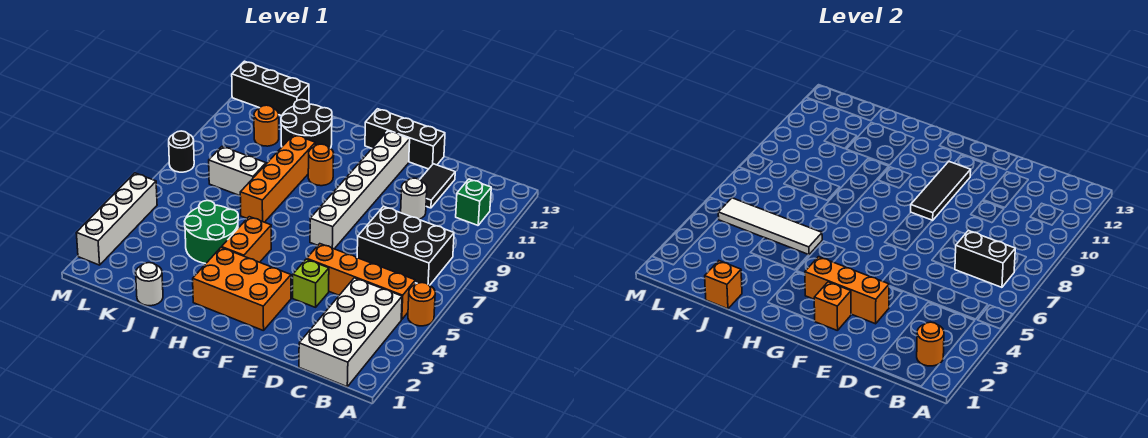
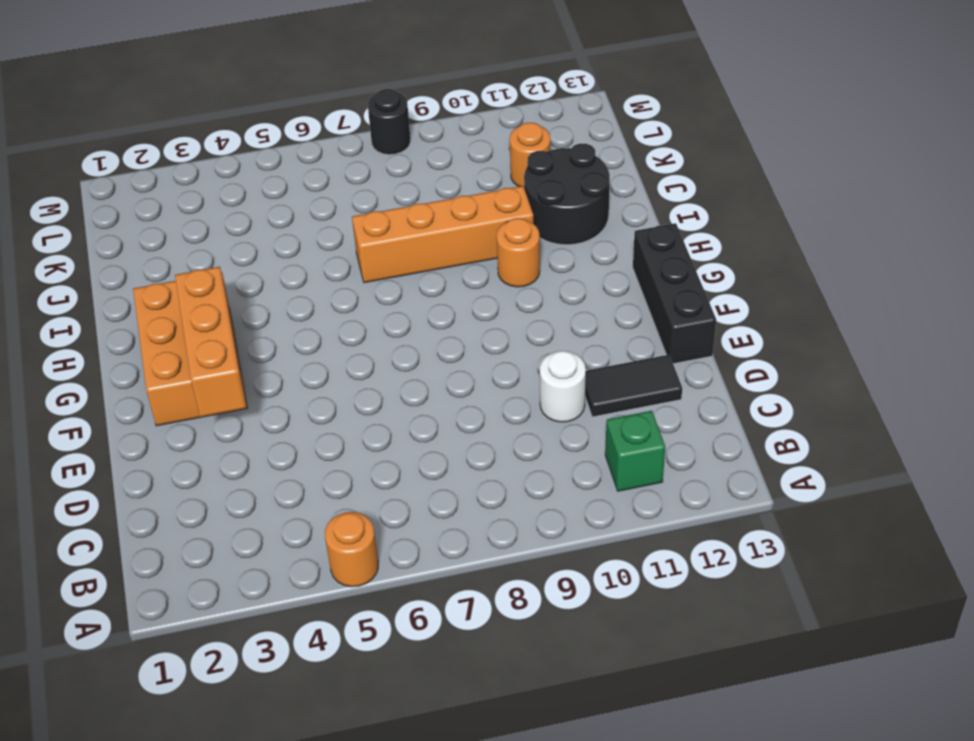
none -> white 2x4 brick [299,278,402,387]
none -> orange 1x4 brick [307,244,415,320]
none -> black 2x3 brick [357,206,454,285]

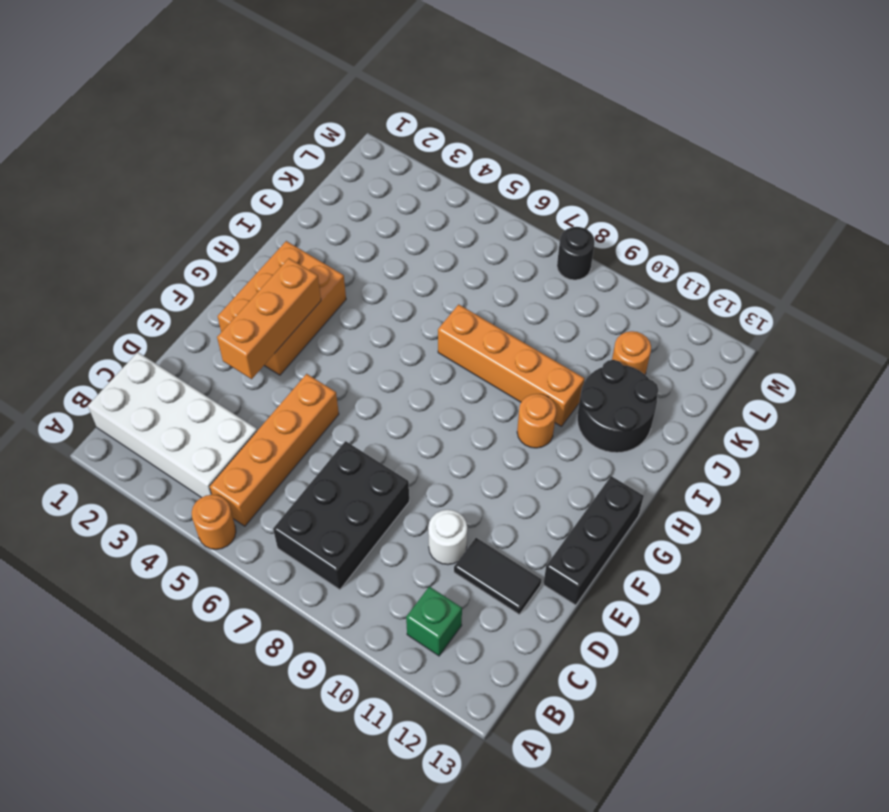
none -> lime 1x1 brick [293,259,329,307]
none -> white 1x6 brick [310,131,410,249]
none -> orange 1x2 brick [222,217,271,262]

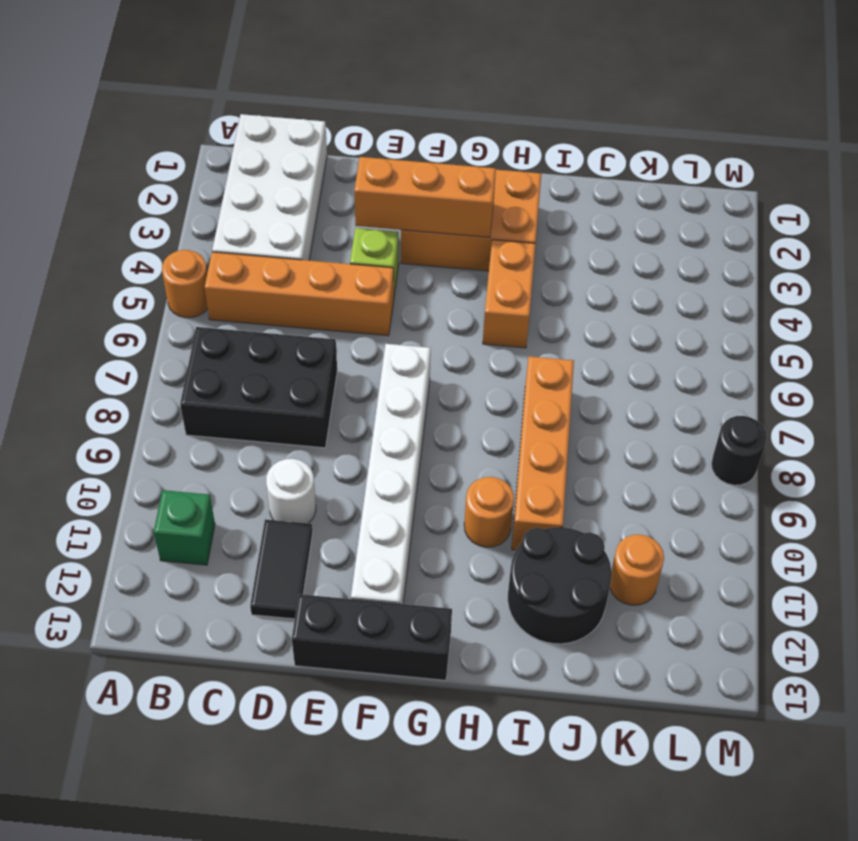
none -> green 2x2 round brick [184,201,238,264]
none -> white 1x1 round brick [136,263,163,306]
none -> white 1x2 brick [209,147,266,196]

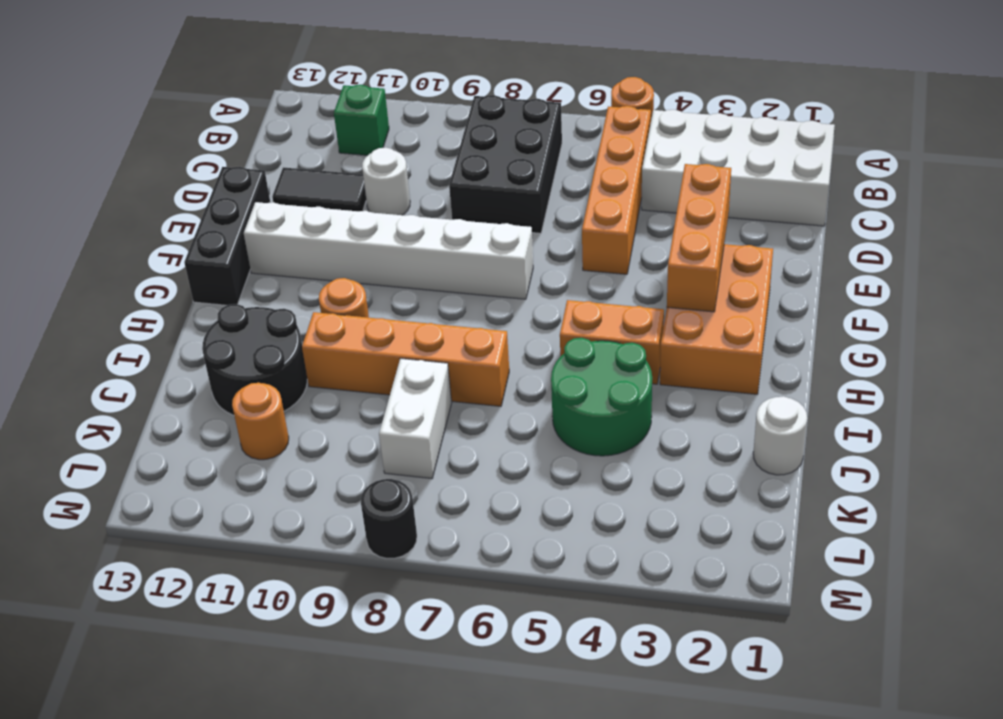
none -> lime 1x1 brick [293,259,329,307]
none -> black 1x3 brick [232,61,309,116]
none -> white 1x4 brick [76,173,157,265]

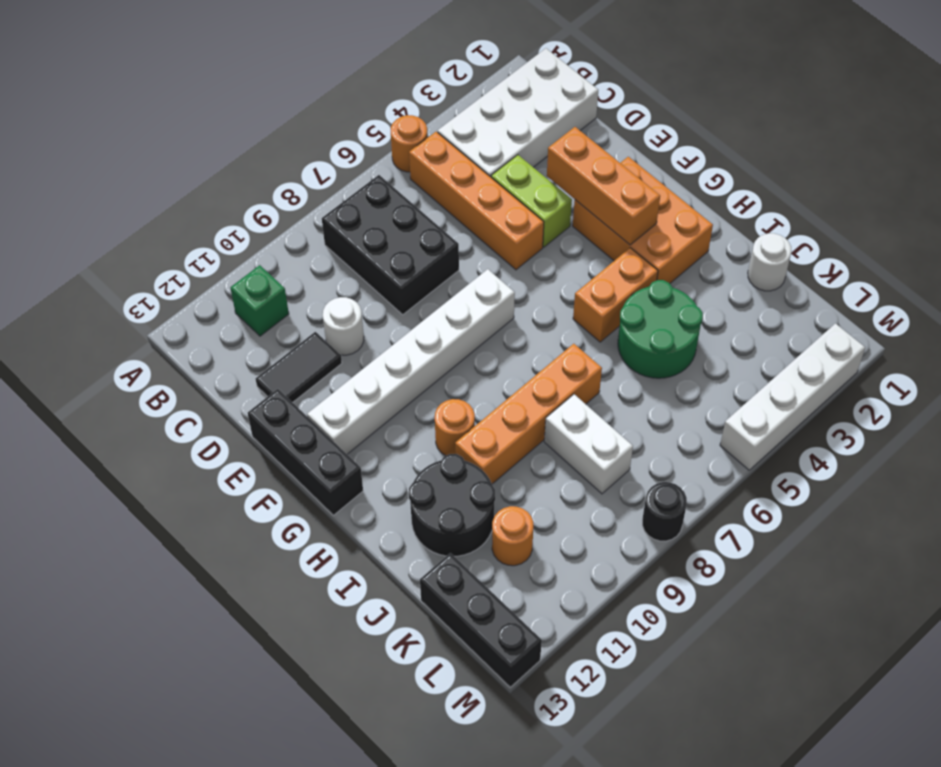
lime 1x2 brick [491,155,572,247] -> lime 1x1 brick [293,259,329,307]
none -> orange 1x1 round brick [917,322,944,366]
none -> black 1x2 brick [955,231,1015,287]
none -> orange 1x1 brick [814,282,851,331]

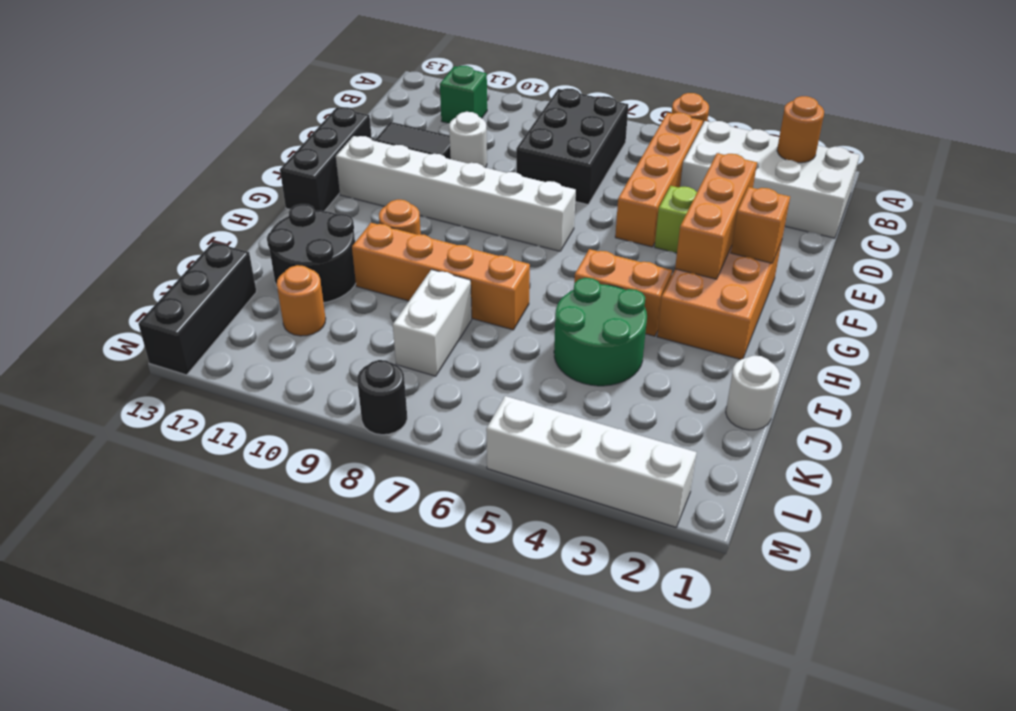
none -> black 1x2 brick [955,231,1015,287]
none -> black 1x3 tile [911,162,971,221]
none -> white 1x4 tile [718,198,822,255]

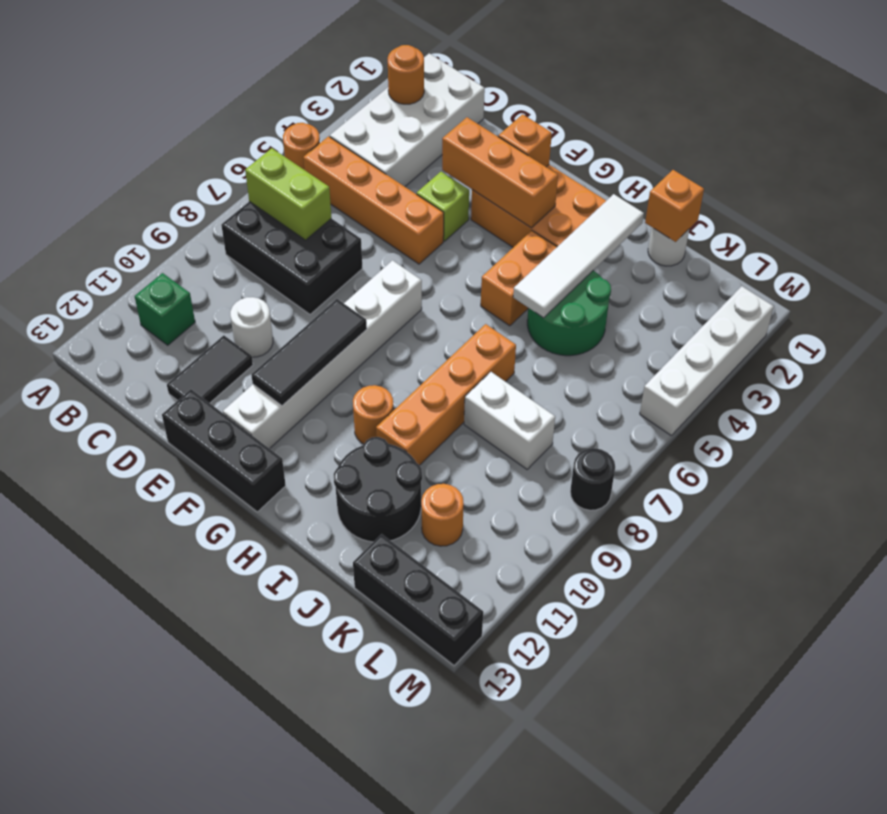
lime 1x2 brick [245,148,331,240] -> black 1x2 brick [955,231,1015,287]
white 1x4 tile [513,194,644,318] -> white 1x4 tile turned to [718,198,822,255]

